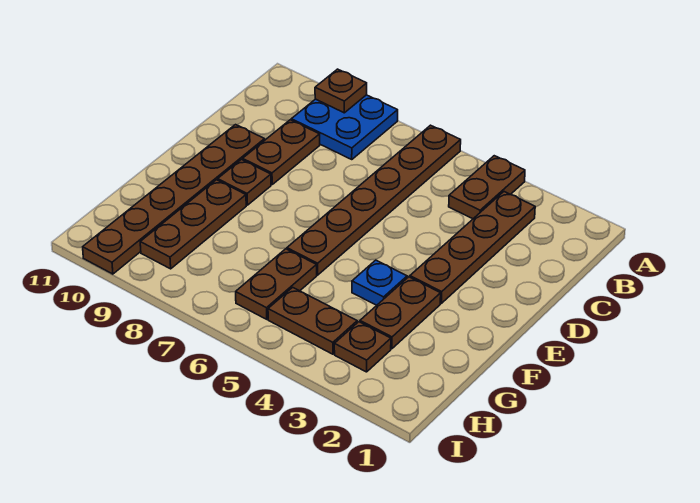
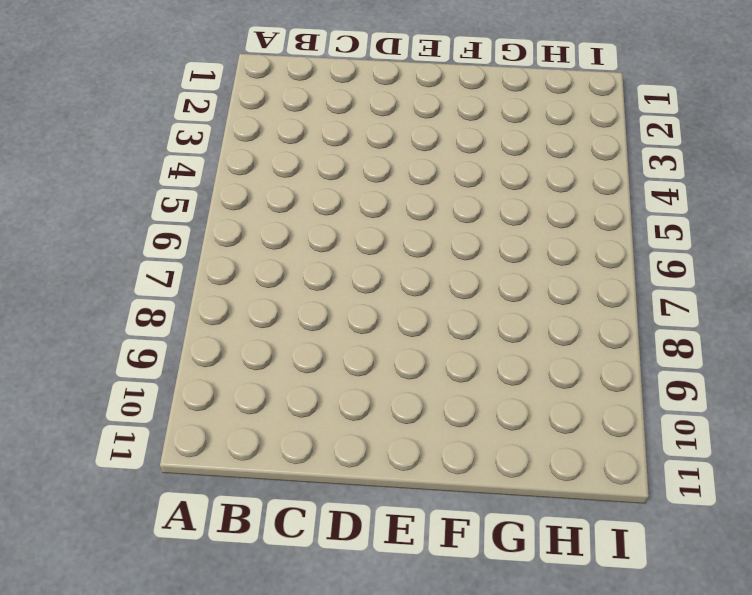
none -> brown 1x2 plate [449,156,525,219]
none -> brown 1x6 plate [287,125,461,275]
none -> blue 2x2 plate [291,95,398,159]

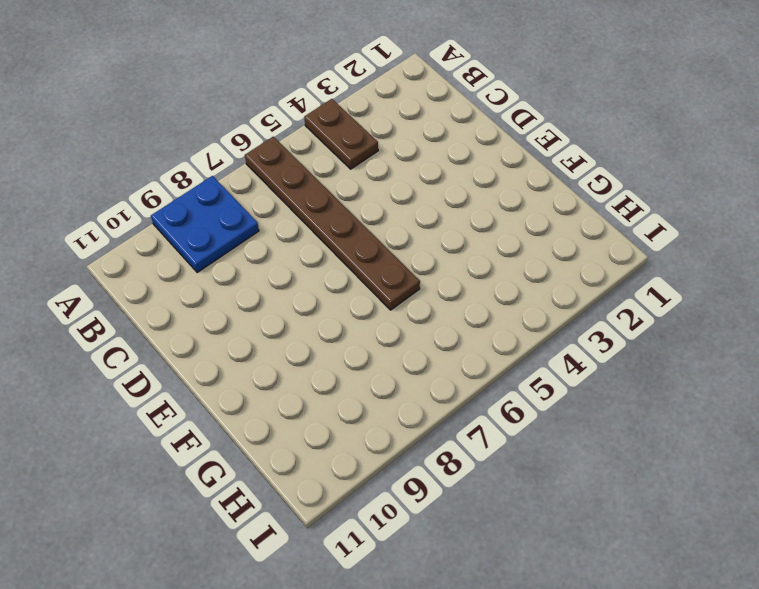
none -> brown 1x4 plate [410,192,535,303]
none -> brown 1x2 plate [243,120,320,184]
none -> brown 1x6 plate [83,125,265,274]

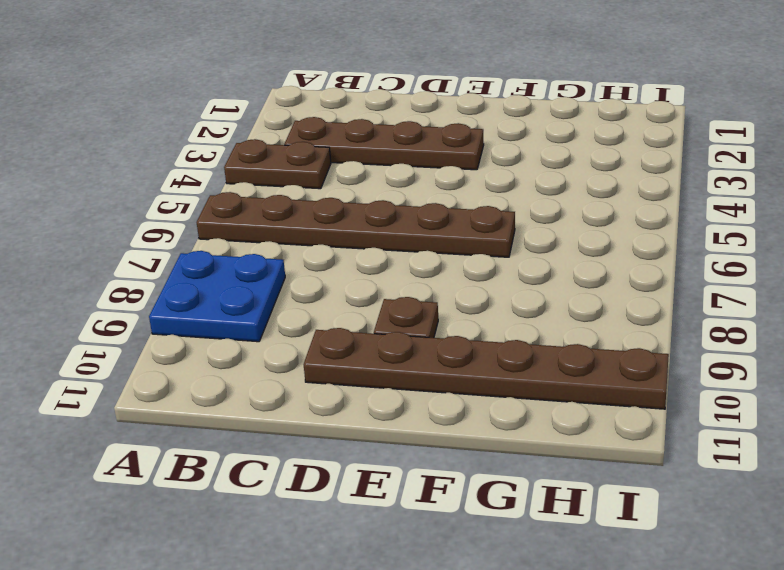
none -> brown 1x2 plate [243,120,320,184]
none -> brown 1x2 plate [360,277,441,349]
none -> blue 1x1 plate [352,260,407,305]

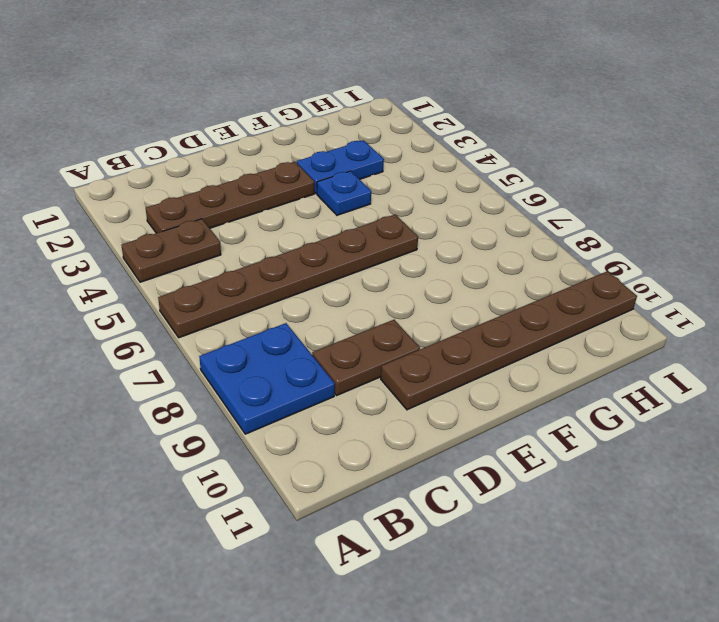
blue 1x2 plate [297,140,384,194] -> brown 1x2 plate [360,277,441,349]
none -> brown 1x1 plate [218,160,271,205]
none -> brown 1x3 plate [140,180,246,269]
none -> brown 1x2 plate [236,249,317,319]

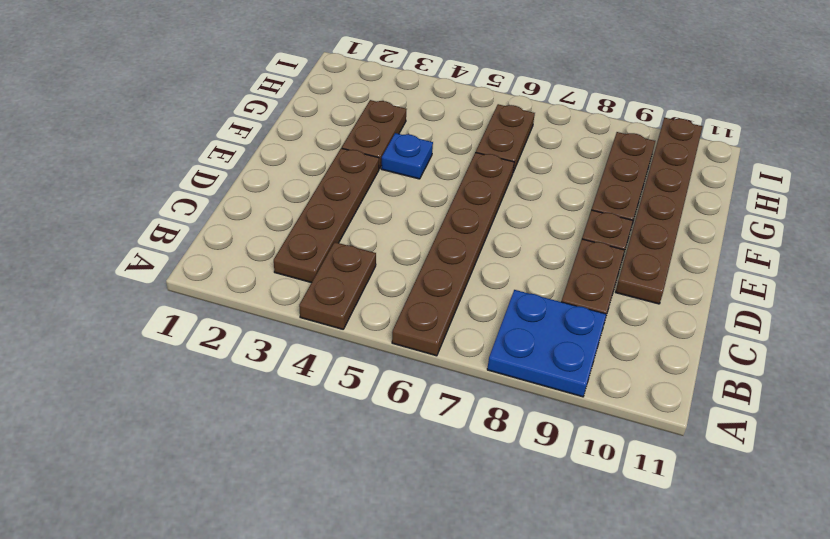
none -> brown 1x1 plate [334,322,391,372]
none -> brown 1x2 plate [268,287,357,354]
none -> brown 1x1 plate [315,69,367,113]

